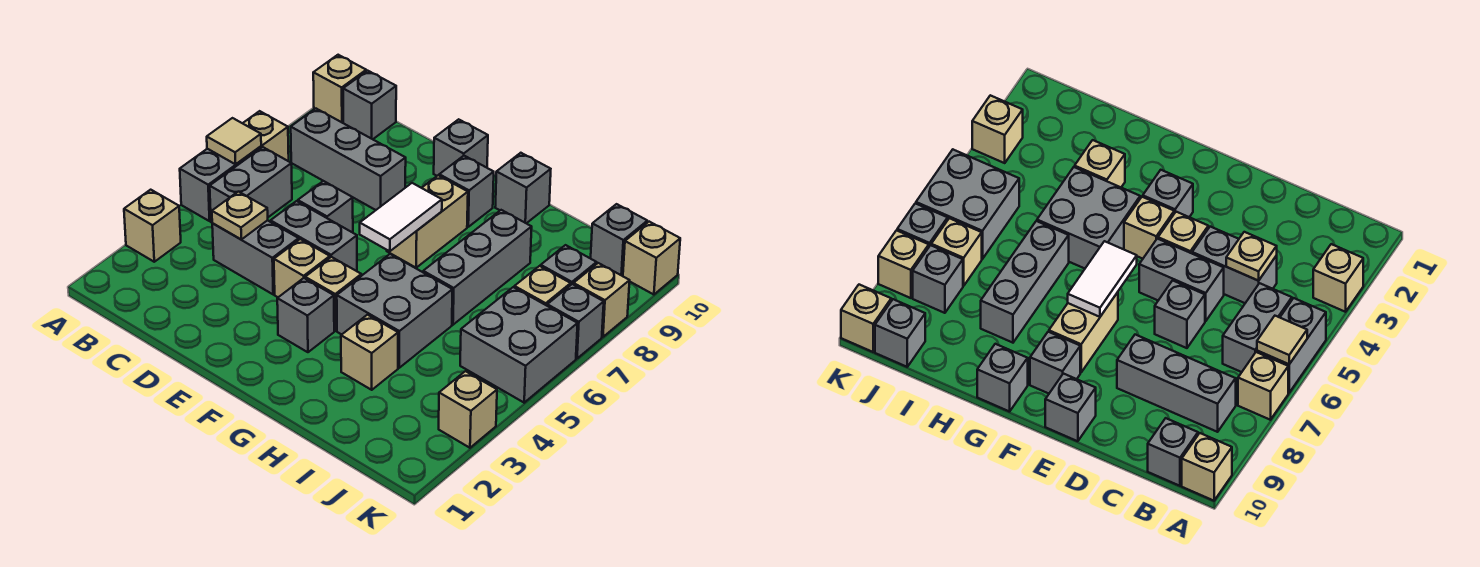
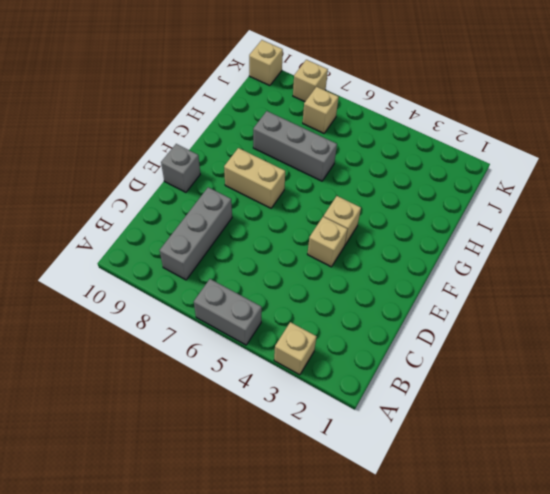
none -> tan 1x1 brick [243,111,289,161]
none -> tan 1x1 brick [313,55,366,123]
none -> grey 1x2 brick [210,147,292,223]
none -> grey 1x1 brick [343,71,396,139]

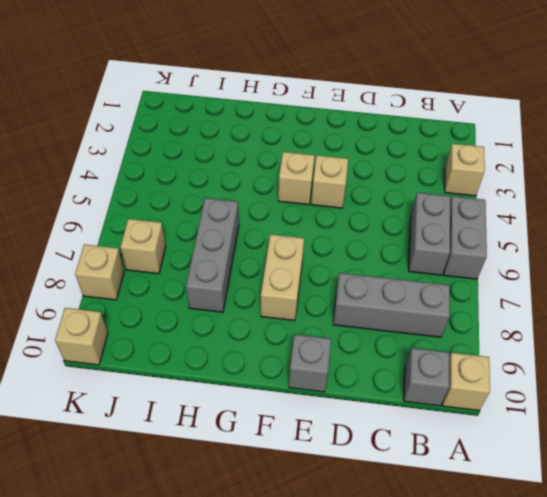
none -> tan 1x1 brick [243,111,289,161]
none -> grey 1x2 brick [212,220,299,294]
none -> grey 1x2 brick [271,201,357,271]
none -> grey 1x1 brick [298,181,353,233]

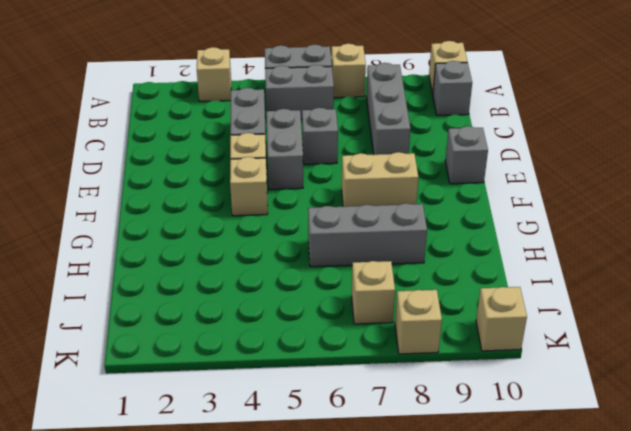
none -> grey 1x1 brick [277,278,334,352]
none -> grey 1x1 brick [439,156,494,227]
none -> grey 2x2 brick [337,254,453,368]
none -> grey 1x1 brick [495,153,551,223]

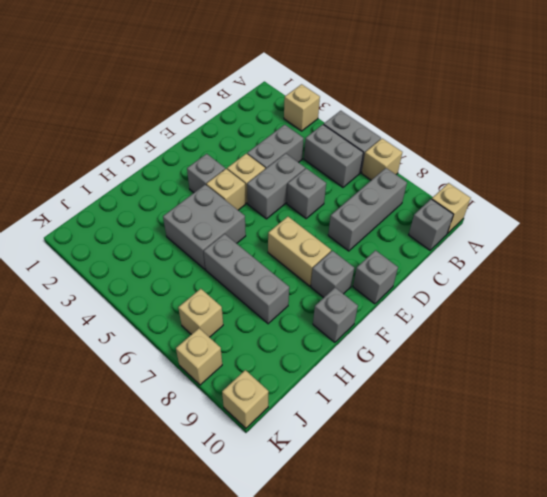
none -> tan 1x1 brick [341,315,398,390]
none -> grey 2x2 brick [460,287,578,403]
none -> grey 1x1 brick [541,245,597,285]
none -> grey 1x1 brick [591,204,647,276]

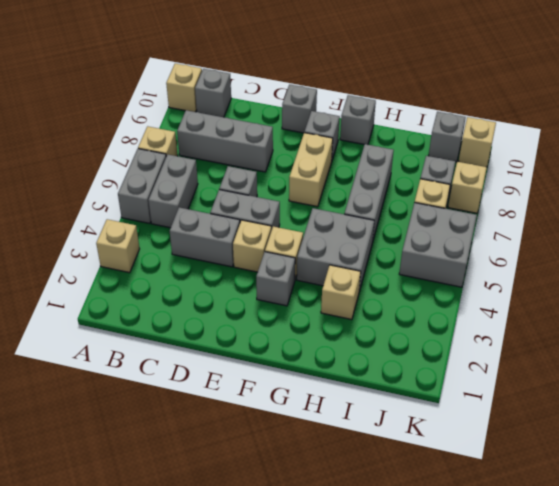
none -> tan 1x1 brick [439,371,497,448]
none -> grey 1x1 brick [547,284,604,359]
none -> tan 1x1 tile [207,118,261,164]
none -> tan 1x1 plate [212,192,268,239]

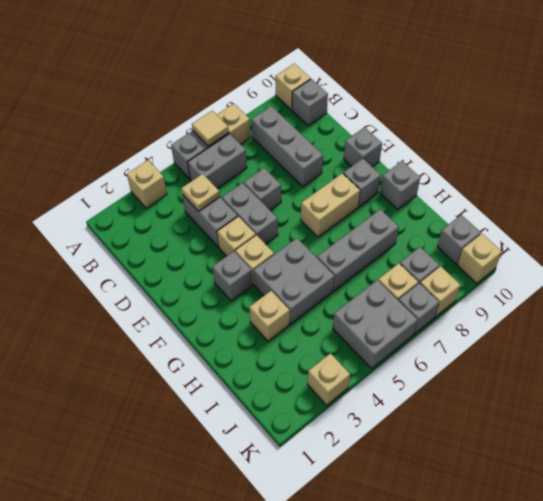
none -> white 1x2 tile [360,183,442,251]

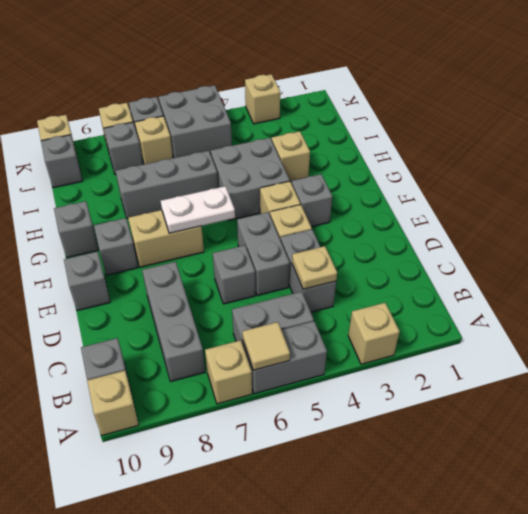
white 1x2 plate [161,186,235,233] -> white 1x2 tile [360,183,442,251]

